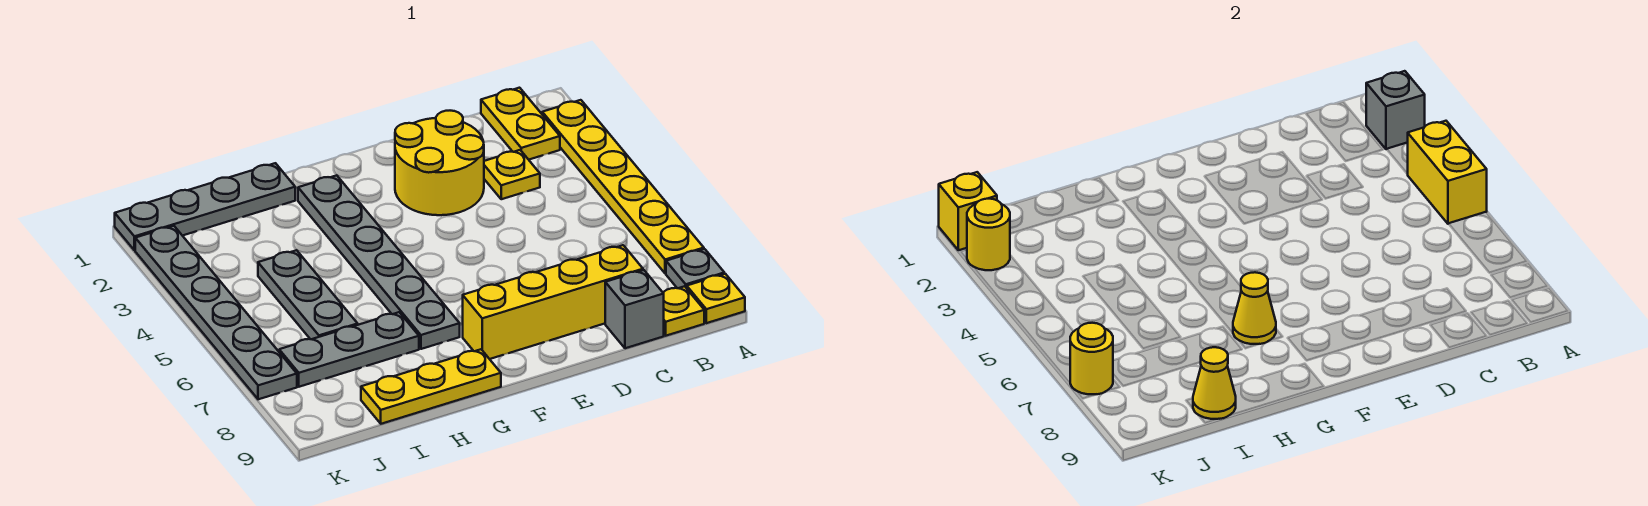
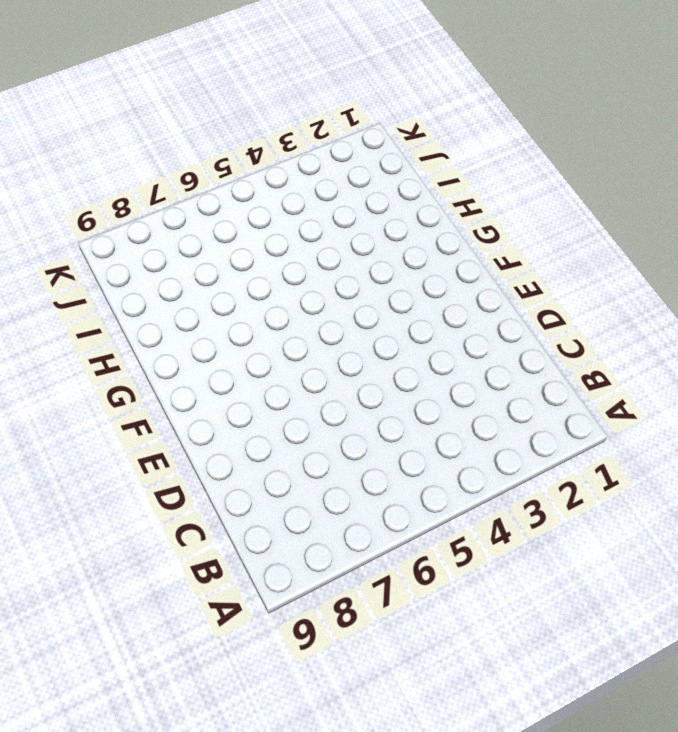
none -> yellow 1x6 plate [542,100,704,274]
none -> grey 1x1 plate [666,249,724,288]
none -> yellow 1x1 plate [687,274,745,323]

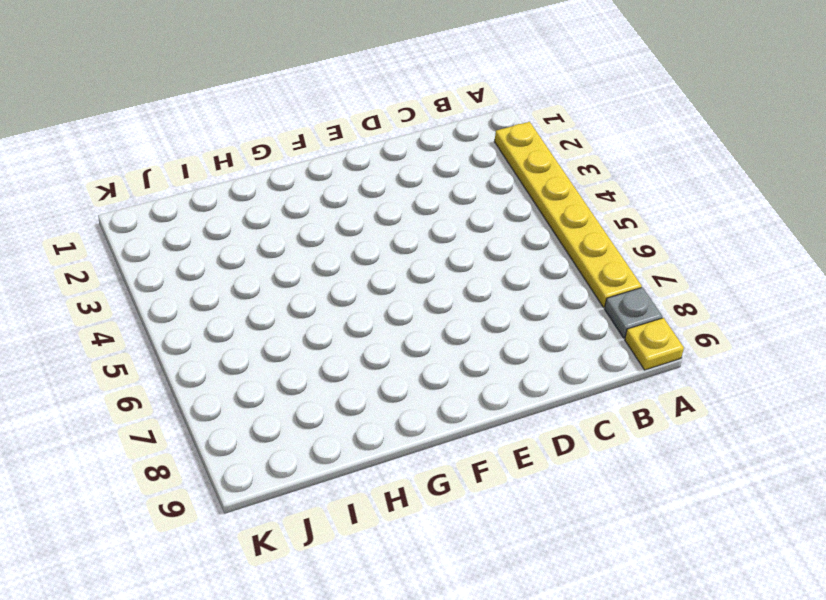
none -> yellow 1x2 plate [481,88,560,160]
none -> yellow 1x1 plate [663,286,704,336]
none -> yellow 1x1 plate [484,150,540,199]

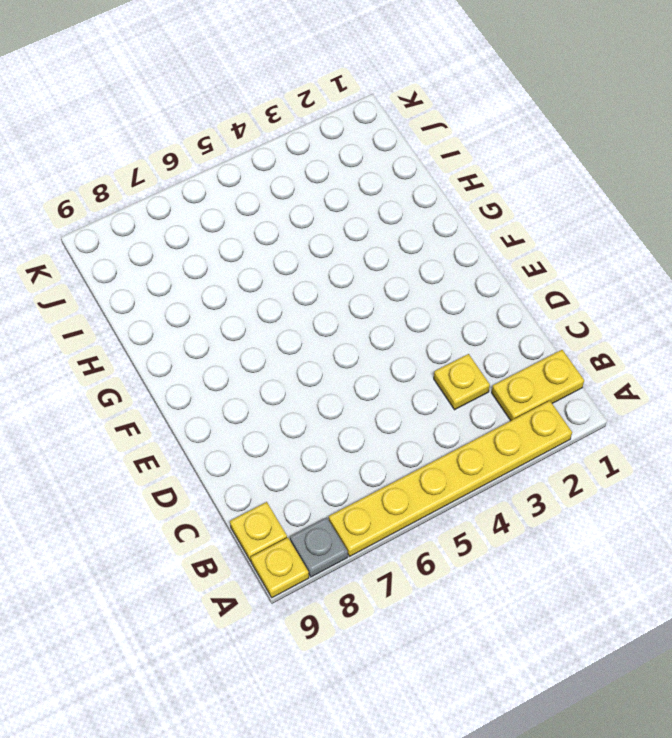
none -> yellow 1x4 brick [463,245,643,359]
none -> grey 1x1 brick [605,270,664,348]
none -> yellow 2x2 round brick [395,111,484,215]

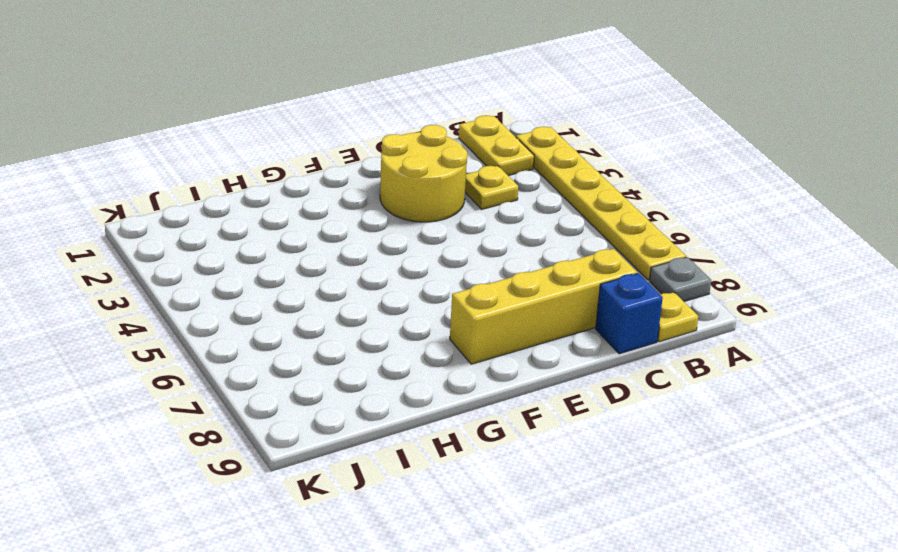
blue 1x1 brick [596,273,663,354] -> grey 1x1 brick [605,270,664,348]
none -> yellow 1x1 plate [687,274,745,323]
none -> grey 1x6 plate [298,175,460,349]
none -> yellow 1x3 plate [361,349,501,424]

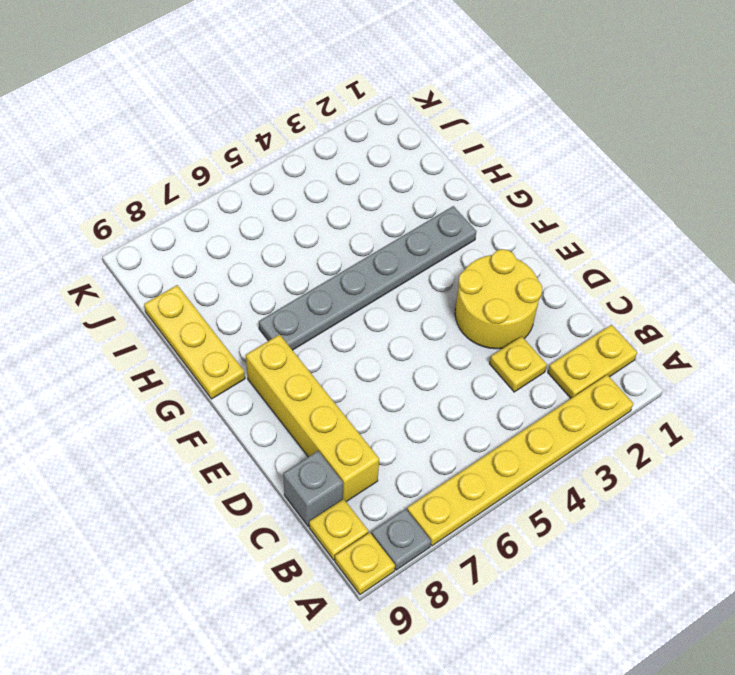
none -> grey 1x4 plate [115,163,295,250]
none -> grey 1x3 plate [279,312,419,387]
none -> grey 1x3 plate [258,250,358,339]

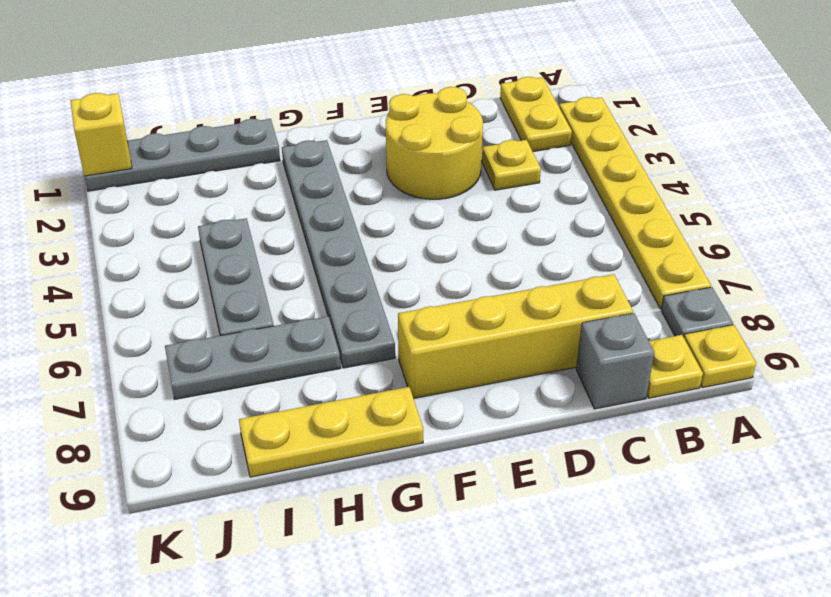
none -> grey 1x6 plate [135,226,297,399]
none -> grey 1x1 brick [1366,71,1425,149]
none -> yellow 1x2 brick [1408,121,1487,224]

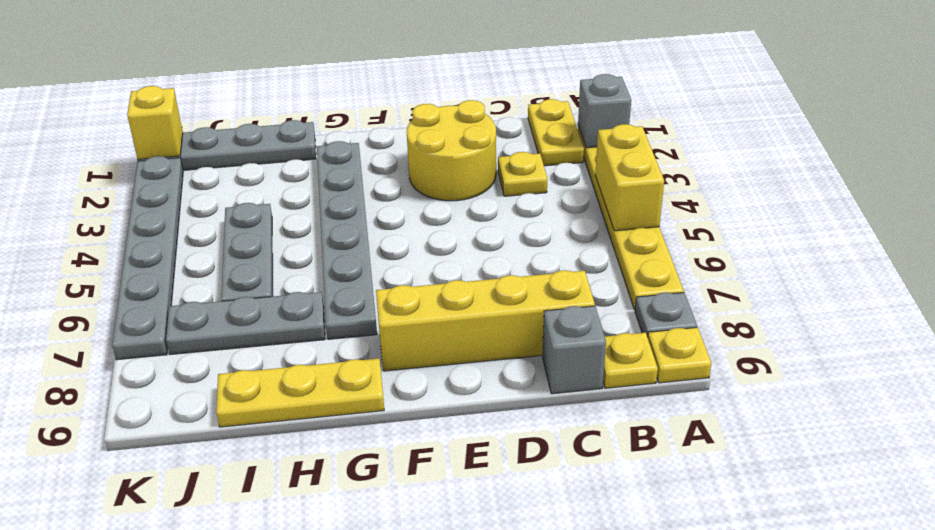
none -> yellow 1x1 cone [1233,272,1276,344]
none -> yellow 1x1 cone [1193,347,1236,419]
none -> yellow 1x1 round brick [967,199,1010,270]

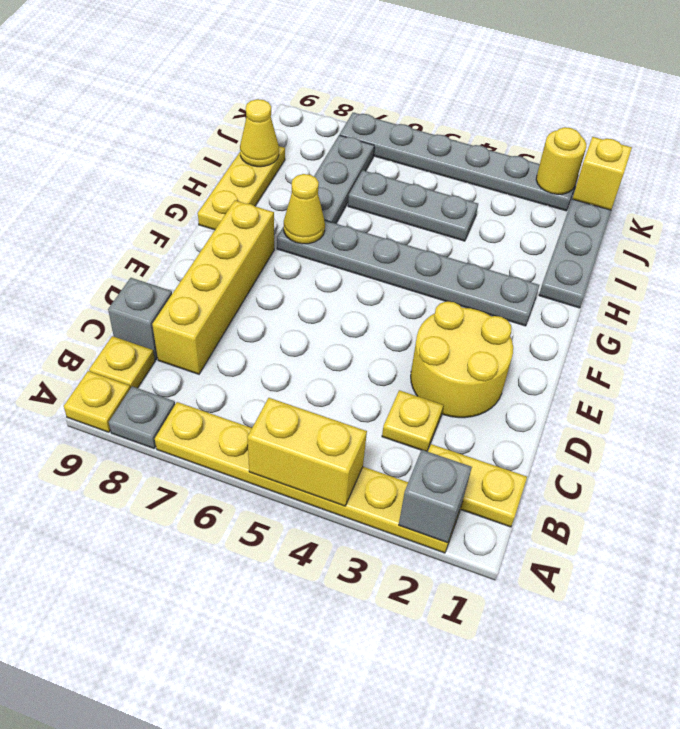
none -> yellow 1x1 round brick [1070,323,1113,394]

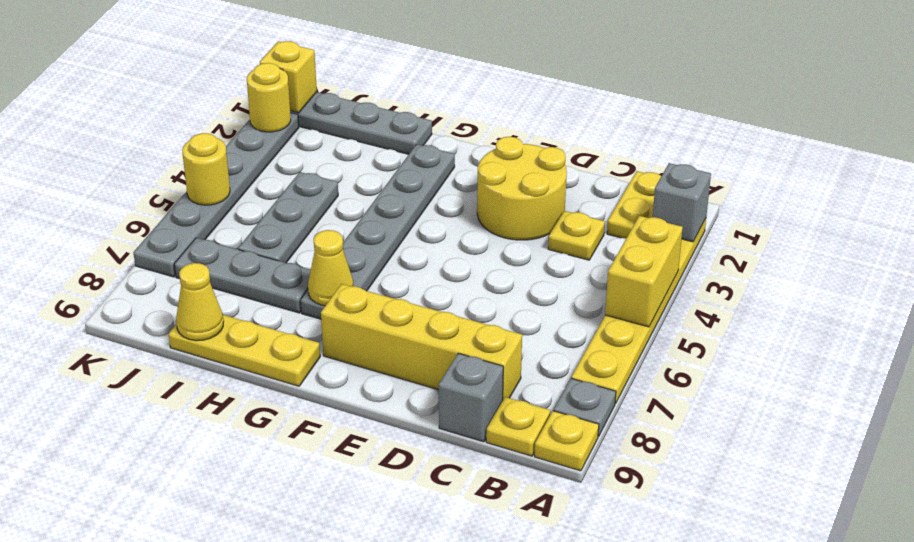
yellow 1x1 round brick [182,133,230,205] -> yellow 1x1 round brick moved to [1070,323,1113,394]

